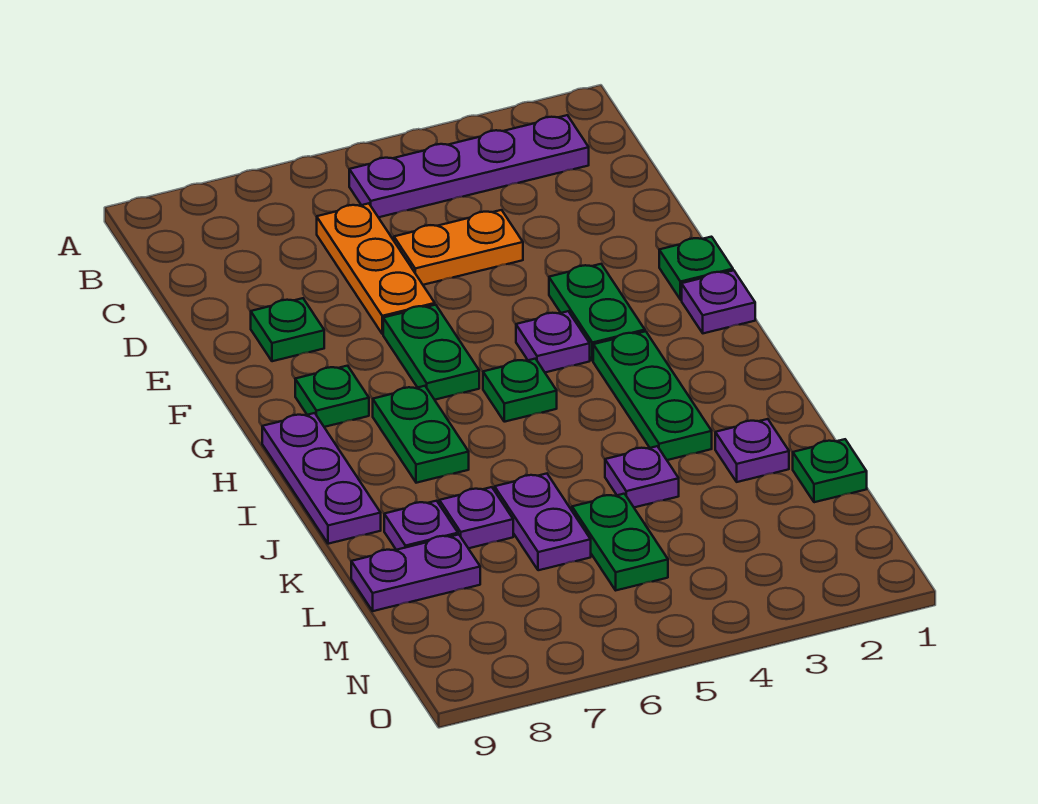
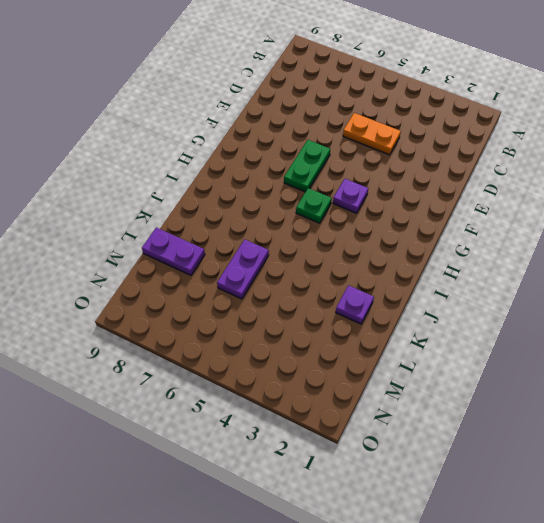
none -> purple 1x4 plate [349,115,589,217]
none -> orange 1x3 plate [317,203,435,334]
none -> green 1x1 plate [251,298,324,361]

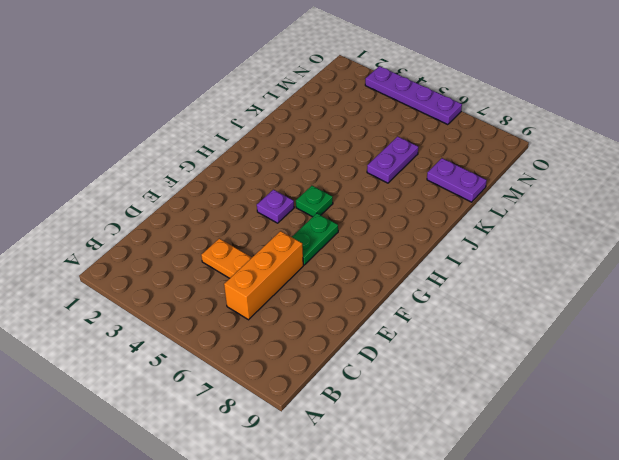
orange 1x3 brick [224,231,303,320] -> orange 1x3 plate [317,203,435,334]
purple 1x4 plate [365,66,462,125] -> purple 1x4 plate moved to [349,115,589,217]
none -> green 1x1 plate [251,298,324,361]
none -> green 1x1 plate [659,237,733,300]
none -> green 1x2 plate [549,264,645,361]

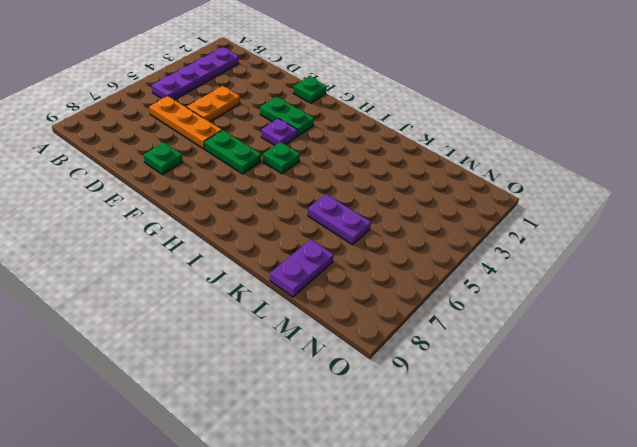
none -> purple 1x1 plate [682,270,755,333]
none -> green 1x1 plate [295,366,369,427]
none -> green 1x3 plate [593,331,712,460]

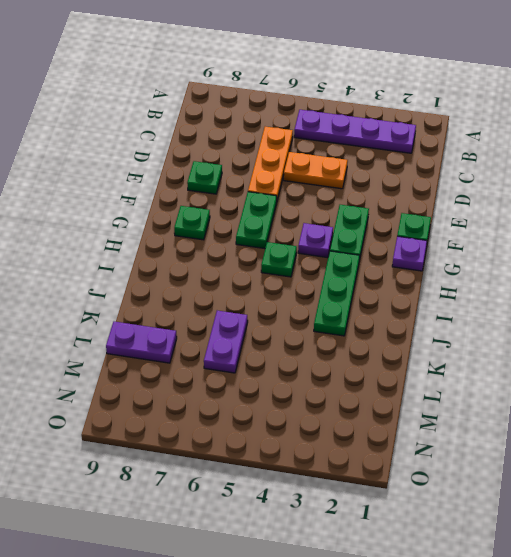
none -> green 1x2 plate [373,386,469,483]
none -> purple 1x3 plate [262,413,381,544]
none -> purple 1x1 plate [715,419,789,482]

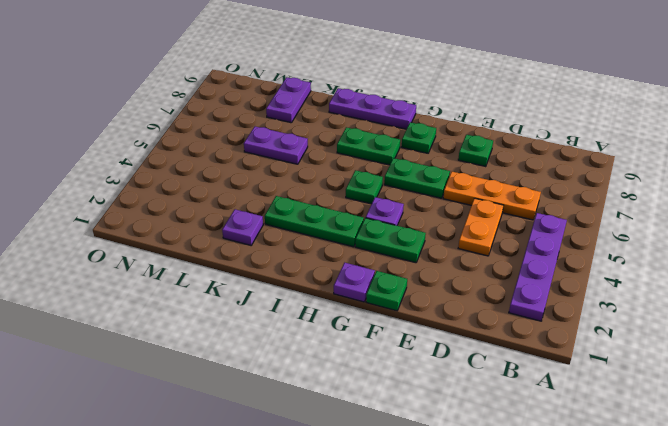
none -> purple 1x1 plate [605,446,679,507]
none -> purple 1x1 plate [439,487,513,548]
none -> purple 1x1 plate [384,501,458,550]

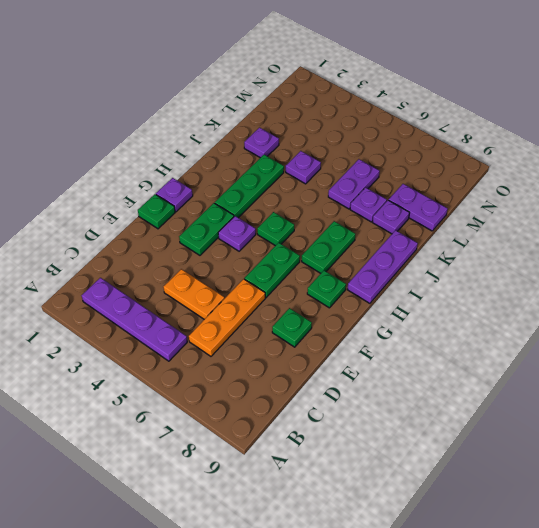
none -> green 1x1 plate [793,439,867,502]
none -> green 1x2 plate [572,494,668,590]

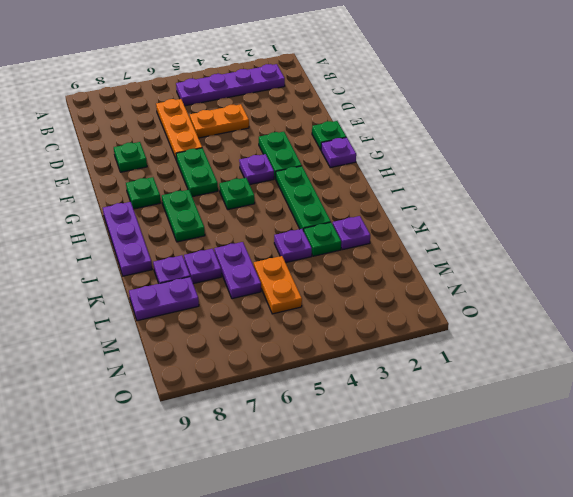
green 1x1 plate [304,222,341,256] -> green 1x1 plate moved to [793,439,867,502]
orange 1x2 plate [254,256,302,314] -> green 1x2 plate [572,494,668,590]

